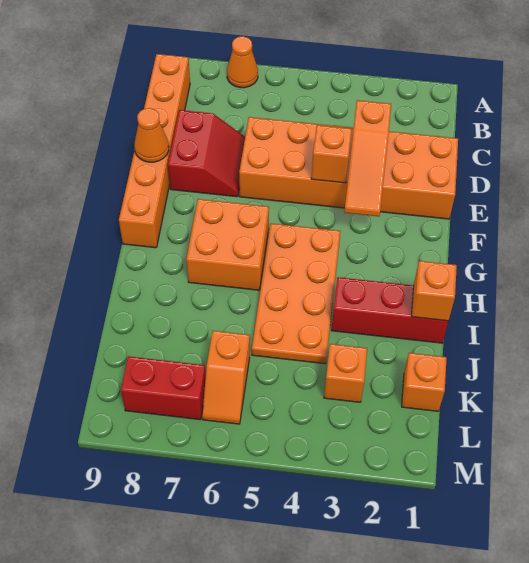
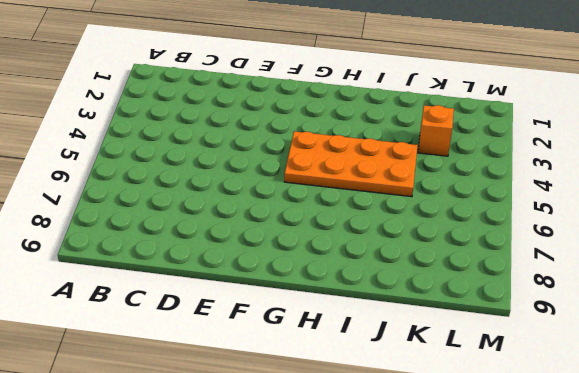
none -> orange 1x1 cone [227,36,258,88]
none -> orange 1x6 brick [119,54,190,248]
none -> orange 2x6 brick [239,117,458,219]

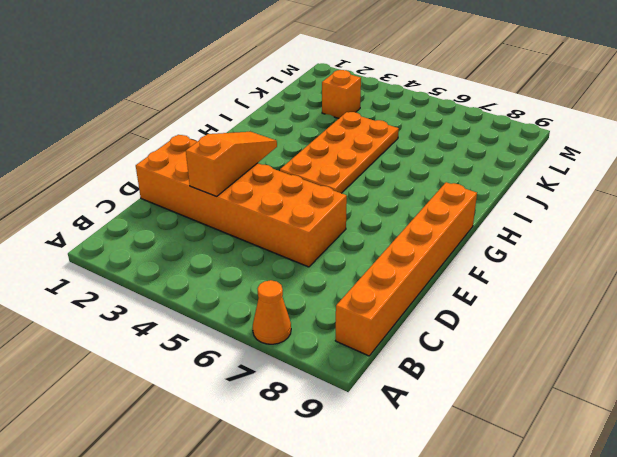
none -> red 2x2 slope [168,110,245,197]
none -> orange 2x2 brick [186,199,269,290]
none -> red 1x3 brick [331,277,448,343]

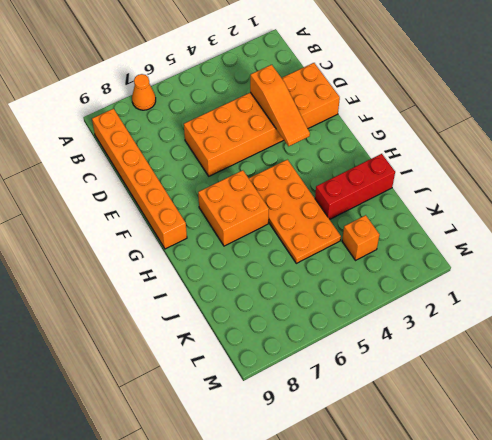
none -> red 2x2 slope [168,110,245,197]
none -> orange 1x1 brick [402,353,447,411]
none -> orange 1x2 slope [202,331,250,424]

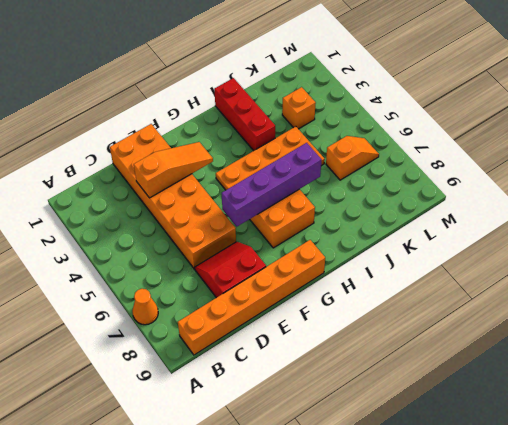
purple 1x4 brick [222,143,321,227] -> none
none -> orange 1x1 brick [402,353,447,411]
none -> red 1x2 brick [121,356,206,420]
none -> orange 1x1 brick [311,125,352,183]

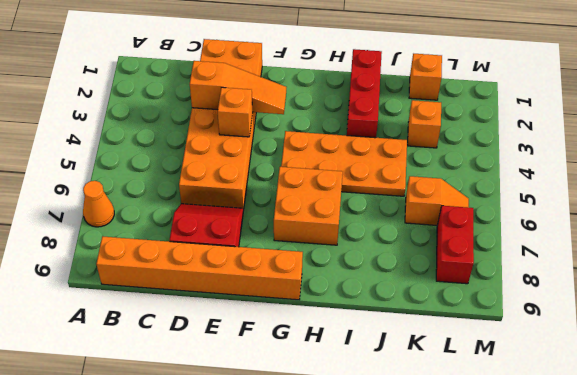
none -> orange 1x1 cone [134,108,169,162]
none -> orange 1x1 brick [412,261,457,321]

